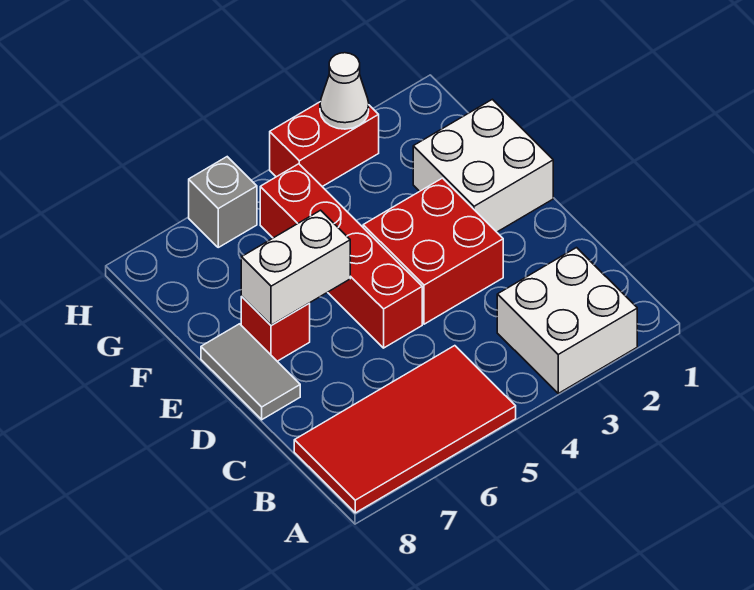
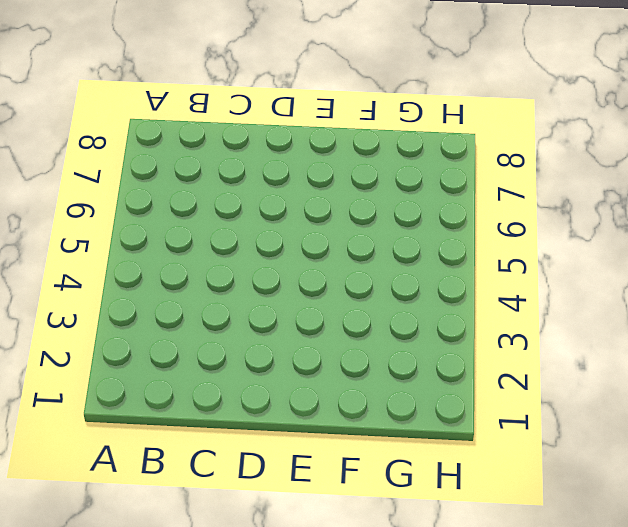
none -> white 2x2 brick [497,248,637,393]
none -> red 2x4 tile [294,346,516,513]

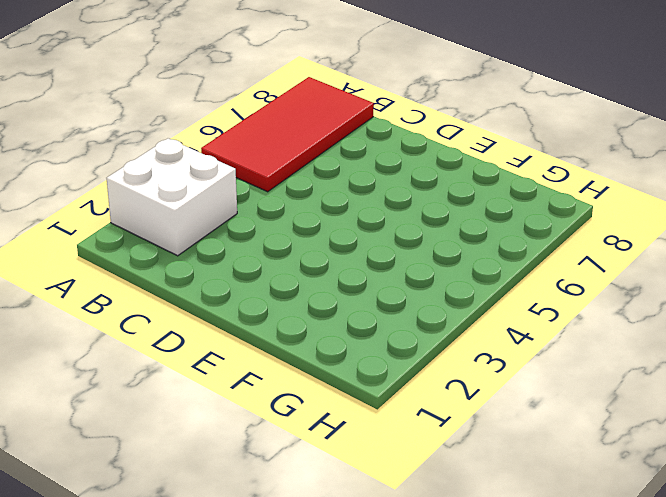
none -> red 2x2 brick [363,178,503,324]
none -> red 1x4 brick [260,164,422,348]

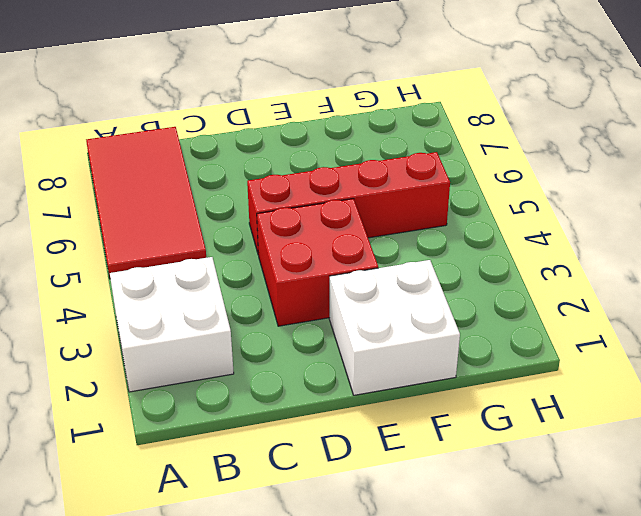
none -> grey 1x2 tile [201,324,300,420]
none -> red 1x1 brick [241,297,310,361]

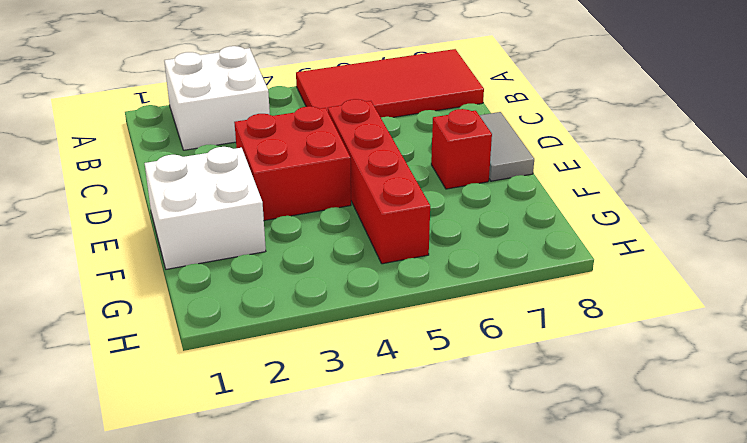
none -> red 1x2 brick [270,102,379,187]
none -> grey 1x1 brick [189,157,257,247]

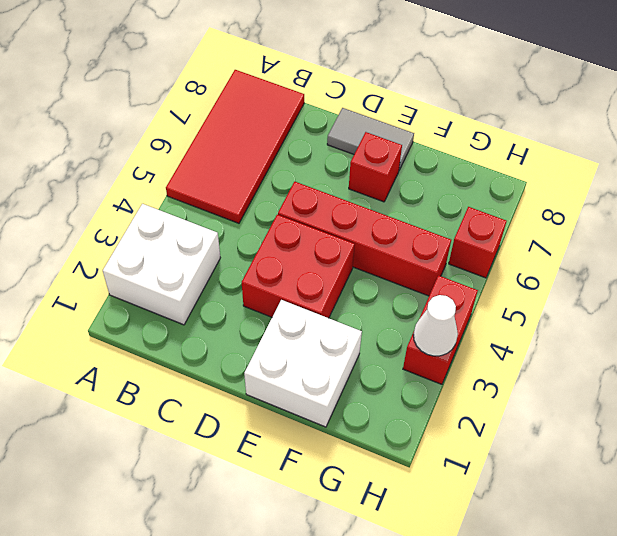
red 1x1 brick [449,207,507,278] -> grey 1x1 brick [189,157,257,247]
none -> white 1x2 brick [241,210,350,325]

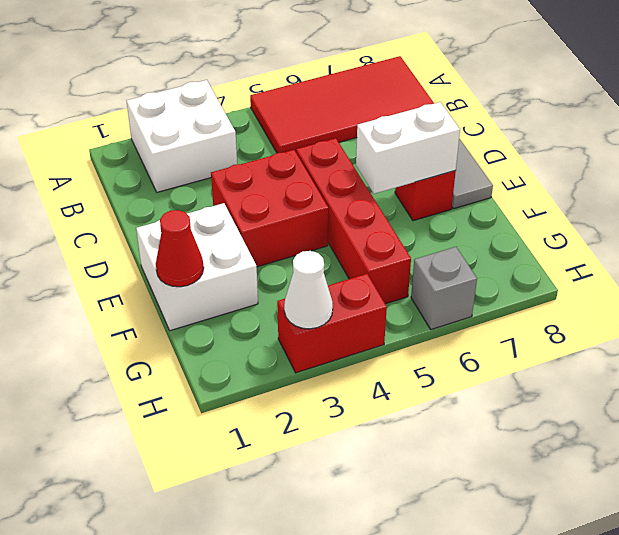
red 1x1 cone [156,210,204,287] -> none

